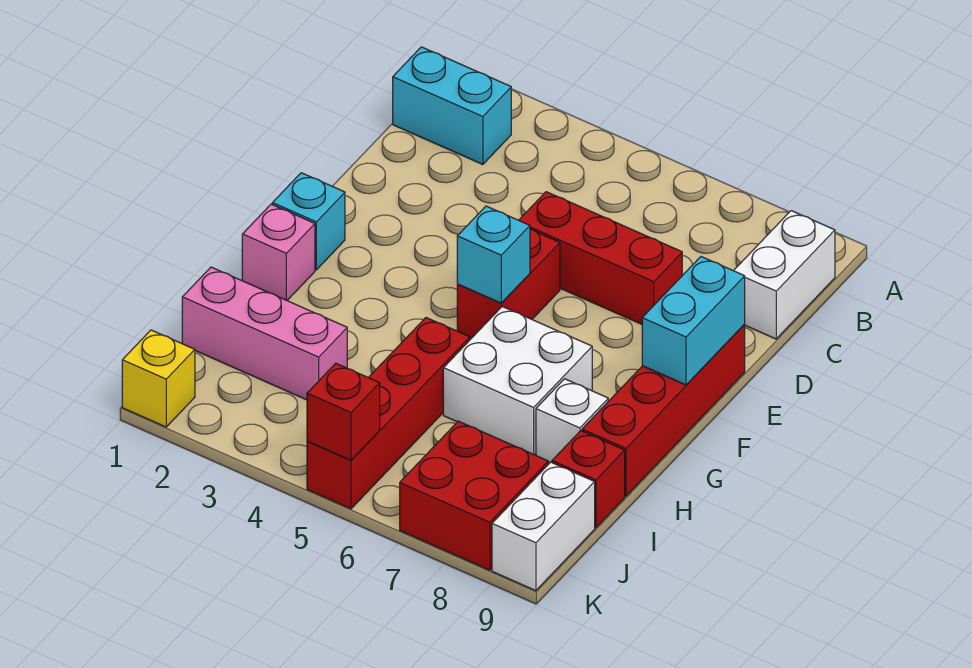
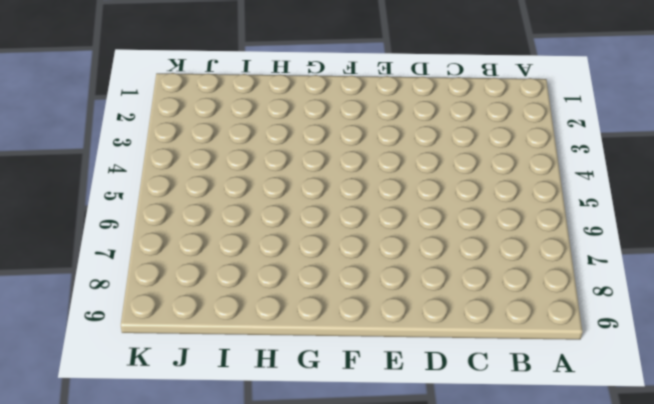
none -> cyan 1x2 brick [393,47,511,164]
none -> white 1x2 brick [734,211,835,339]
none -> red 1x3 brick [519,192,682,324]

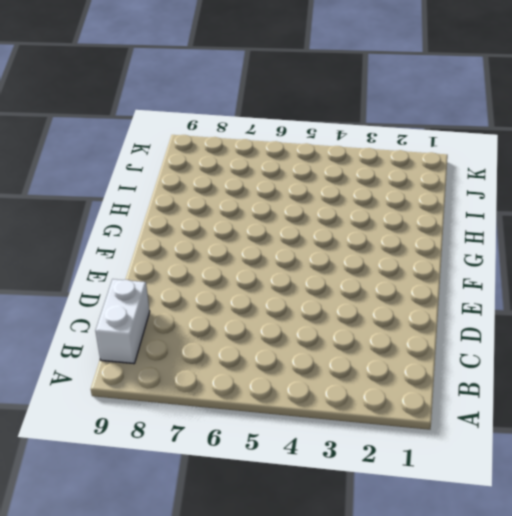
none -> cyan 1x2 brick [393,47,511,164]
none -> red 1x3 brick [519,192,682,324]
none -> red 1x2 brick [457,229,560,338]

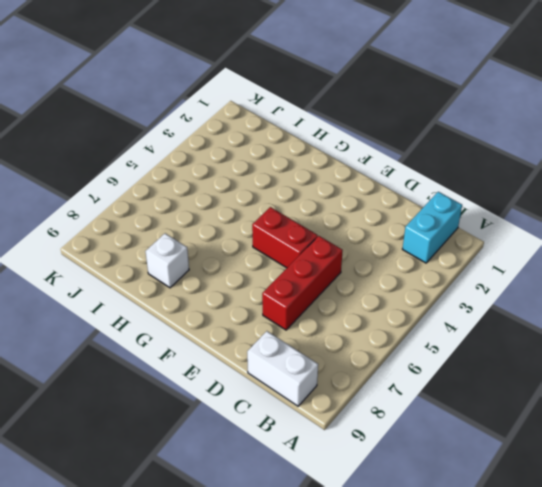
none -> red 1x4 brick [582,324,745,496]
none -> cyan 1x1 brick [272,173,345,270]
none -> pink 1x1 brick [242,204,315,300]

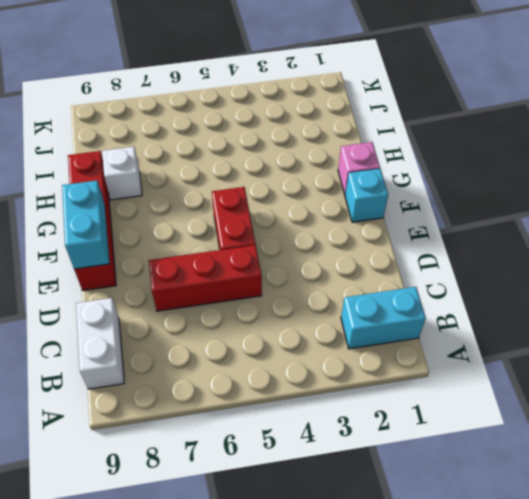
none -> white 2x2 brick [443,307,592,455]
none -> red 1x4 brick [307,318,470,509]
none -> pink 1x3 brick [182,267,347,400]

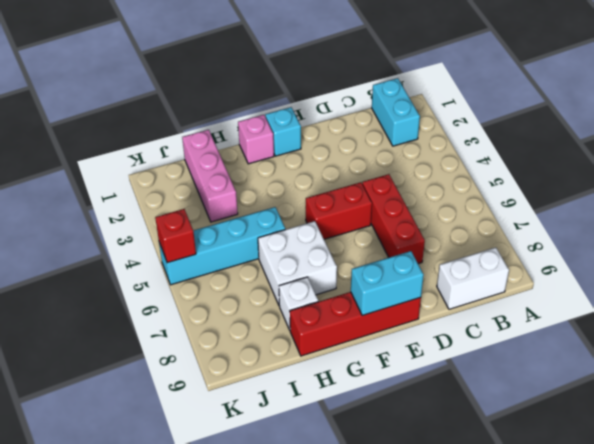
cyan 1x4 brick [159,207,285,285] -> red 1x4 brick [307,318,470,509]
none -> red 1x1 brick [552,431,625,528]
none -> red 2x2 brick [400,421,548,570]
none -> white 1x2 brick [492,462,595,591]

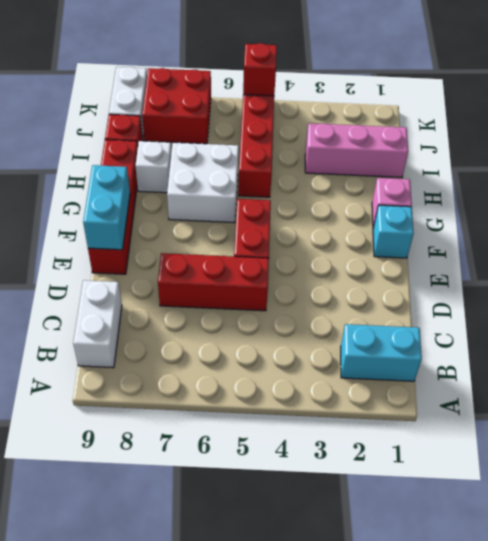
none -> yellow 1x1 brick [122,330,195,427]
none -> cyan 1x1 brick [457,206,530,303]

